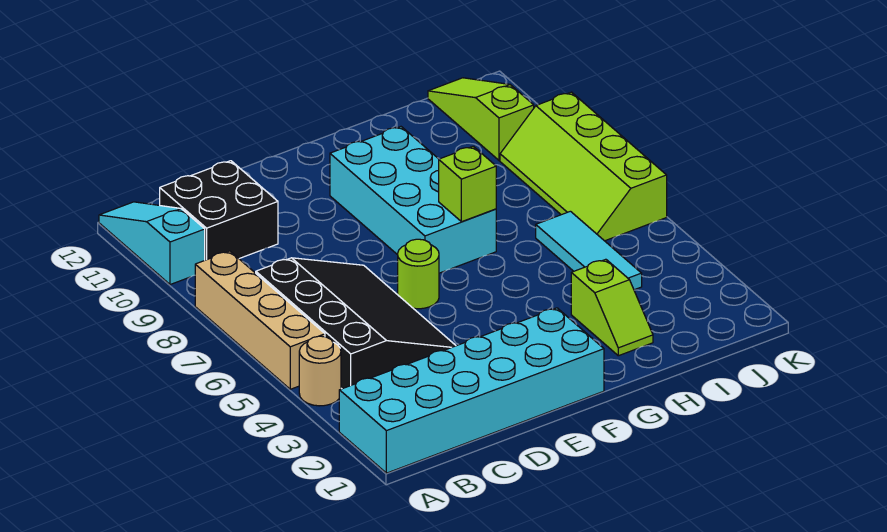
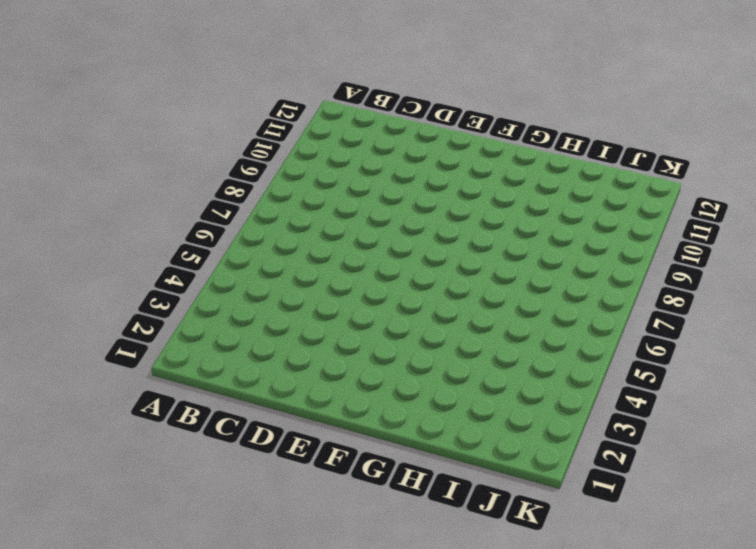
none -> cyan 2x6 brick [339,308,604,473]
none -> tan 1x1 round brick [299,336,341,406]
none -> tan 1x4 brick [195,251,325,389]

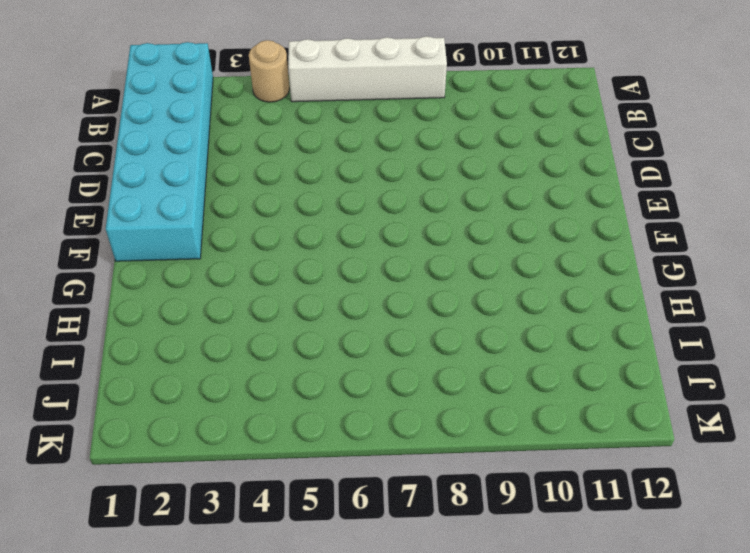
white 1x4 brick [288,36,447,102] -> tan 1x4 brick [195,251,325,389]
none -> cyan 1x3 slope [99,202,205,285]
none -> black 3x4 slope [256,258,456,389]
none -> black 2x2 brick [160,161,278,260]

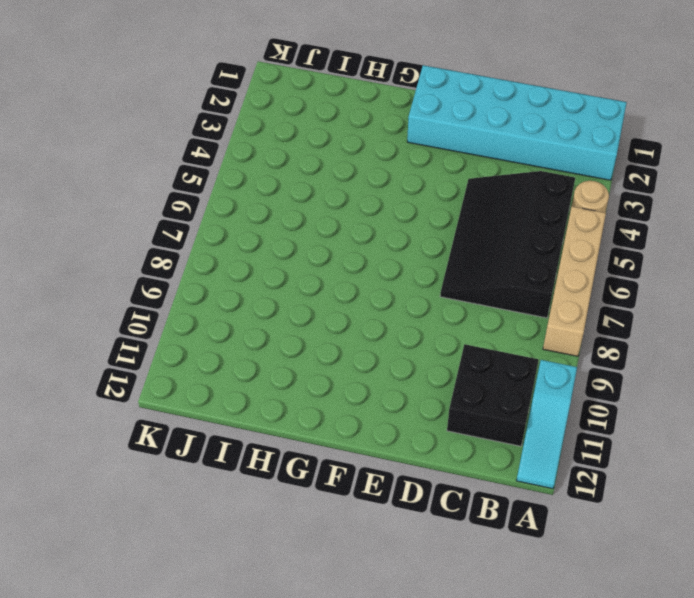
none -> lime 1x1 round brick [398,239,439,309]
none -> cyan 2x4 brick [330,127,496,273]
none -> lime 1x2 slope [571,259,653,356]

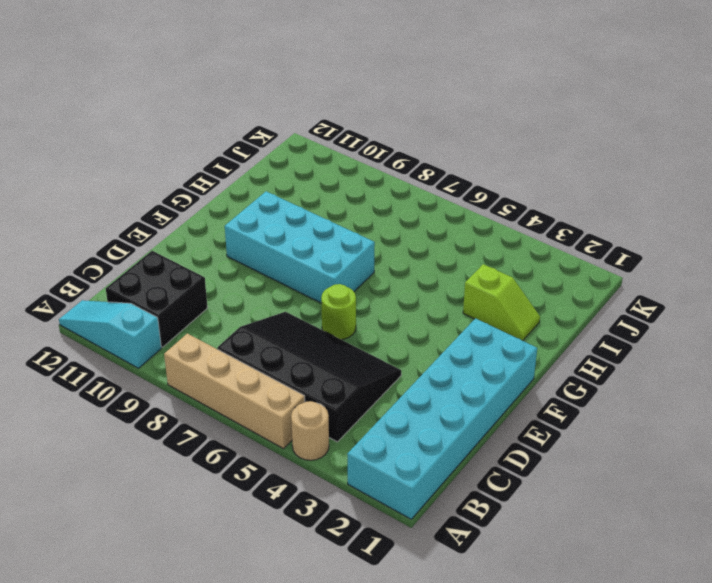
none -> cyan 1x3 tile [536,211,642,290]
none -> lime 2x4 slope [500,92,667,241]
none -> lime 1x3 slope [428,78,534,160]

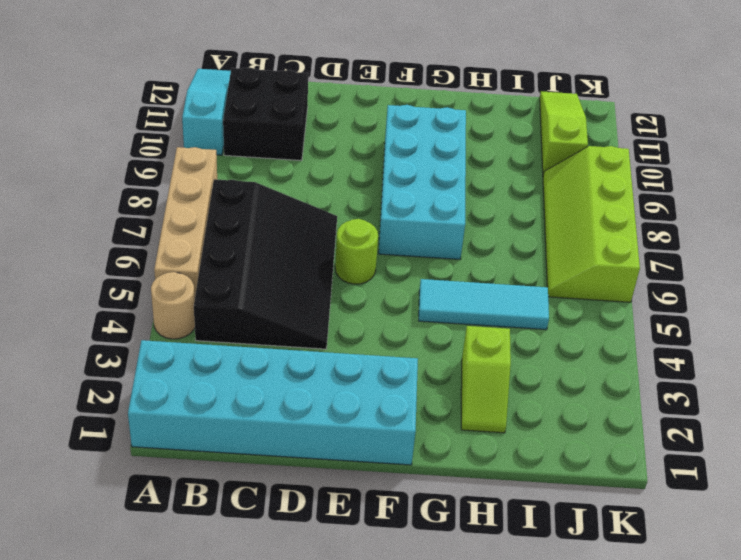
cyan 1x3 tile [419,279,549,330] -> cyan 1x3 tile turned to [536,211,642,290]
none -> lime 1x1 brick [439,146,496,222]

